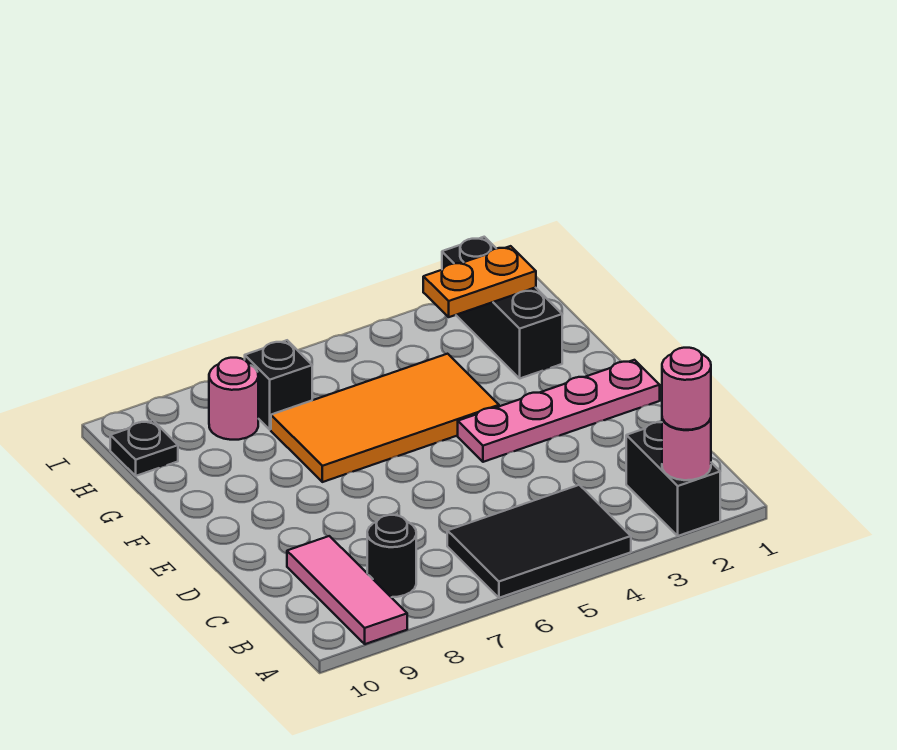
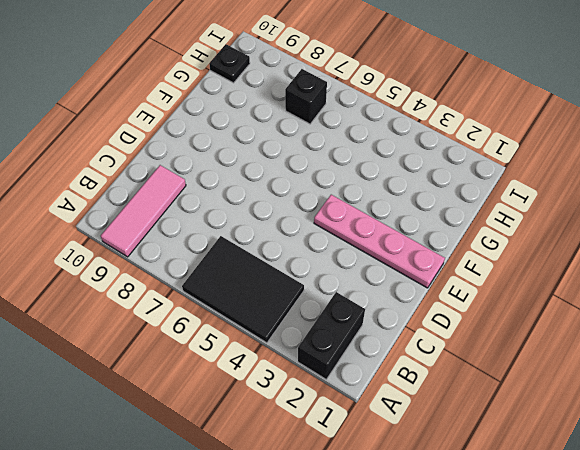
none -> black 1x1 round brick [367,515,416,597]
none -> orange 2x4 tile [271,354,499,482]
none -> black 1x3 brick [442,237,562,378]

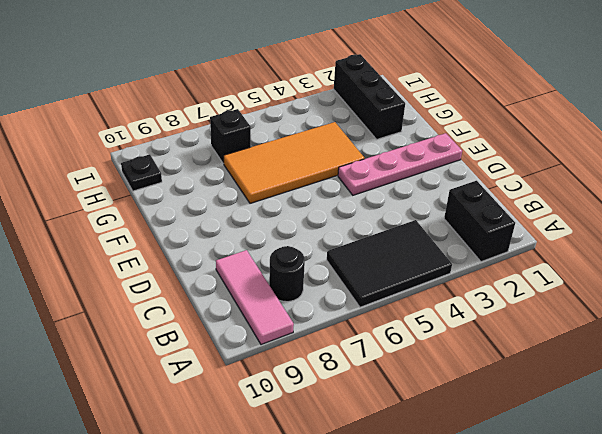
none -> pink 1x1 round brick [209,358,258,440]
none -> pink 1x1 round brick [662,418,711,480]
none -> orange 1x2 plate [423,246,536,317]

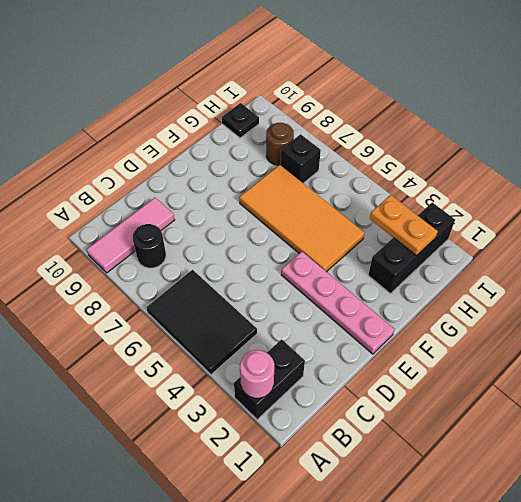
brown 1x1 round brick [266,123,294,165] -> pink 1x1 round brick [209,358,258,440]
none -> pink 1x1 round brick [662,348,711,430]

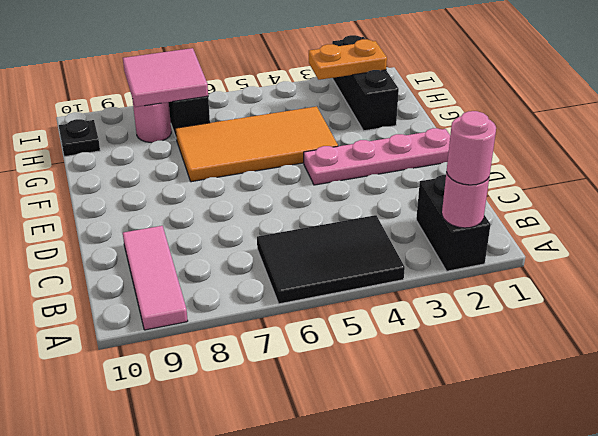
pink 2x2 tile [123,48,208,107] -> none
none -> black 1x1 round brick [367,515,416,597]

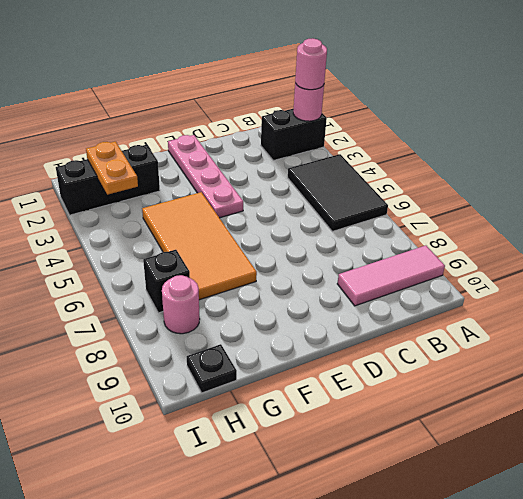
none -> black 1x1 round brick [367,515,416,597]

